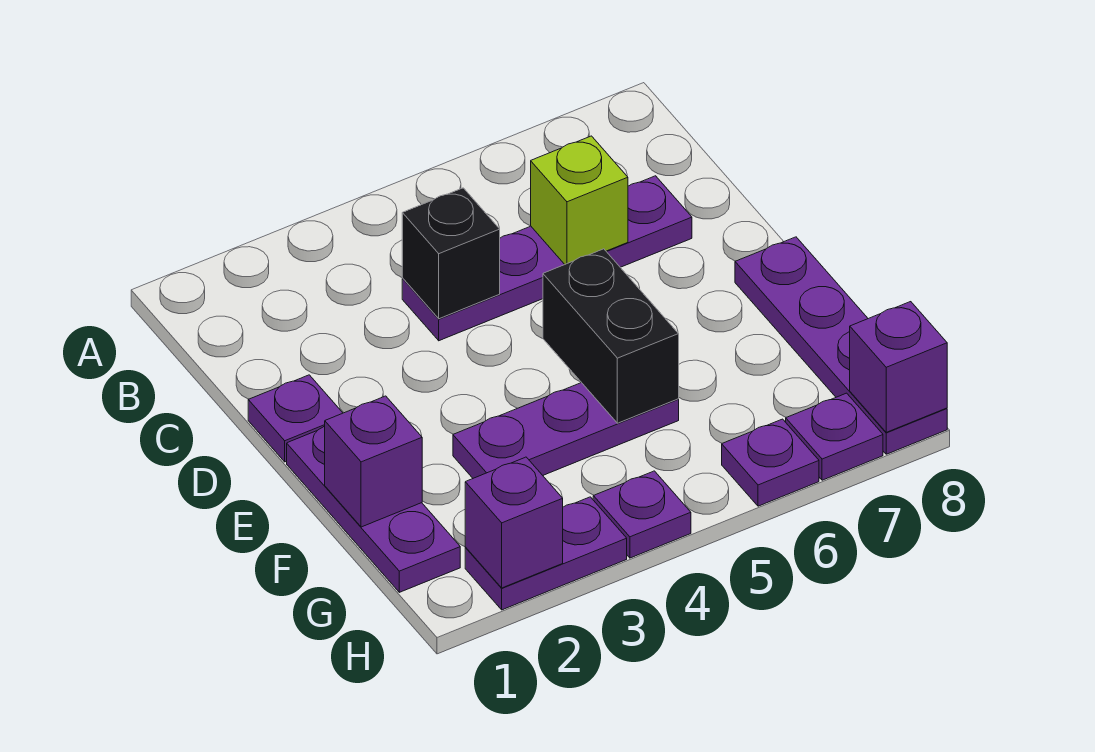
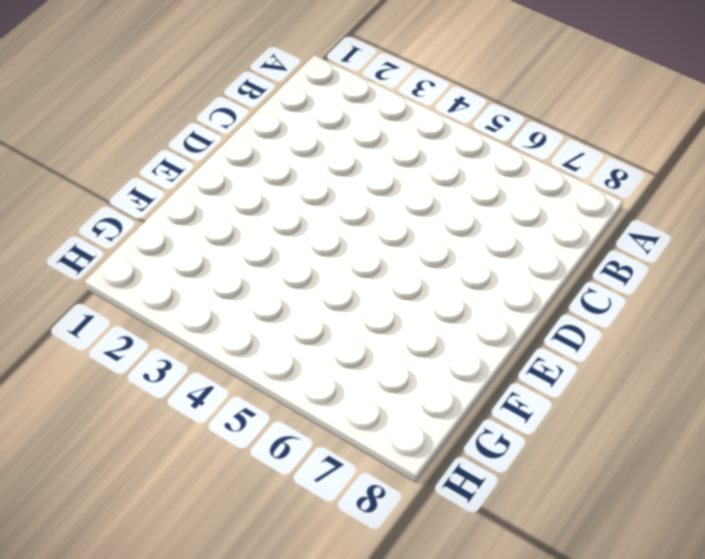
none -> purple 1x4 plate [402,176,692,341]
none -> purple 1x1 plate [248,375,342,462]
none -> purple 1x3 plate [287,426,460,592]

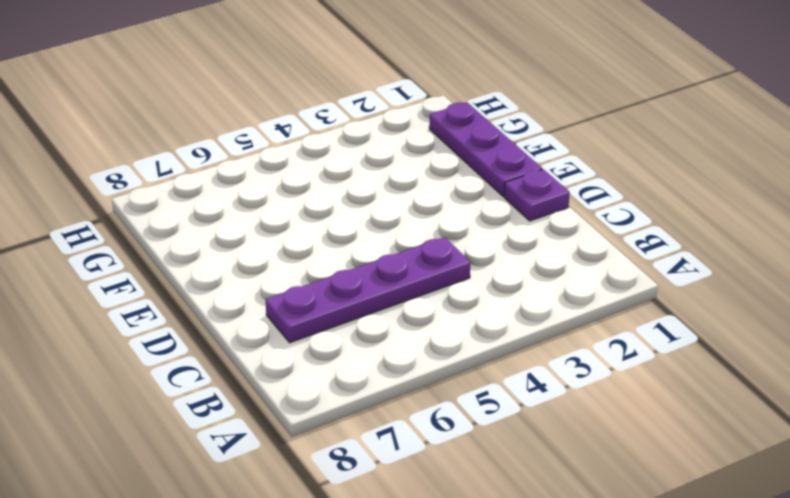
none -> purple 1x4 plate [735,237,947,454]
none -> purple 1x3 plate [453,383,679,478]
none -> purple 1x2 plate [465,497,627,610]

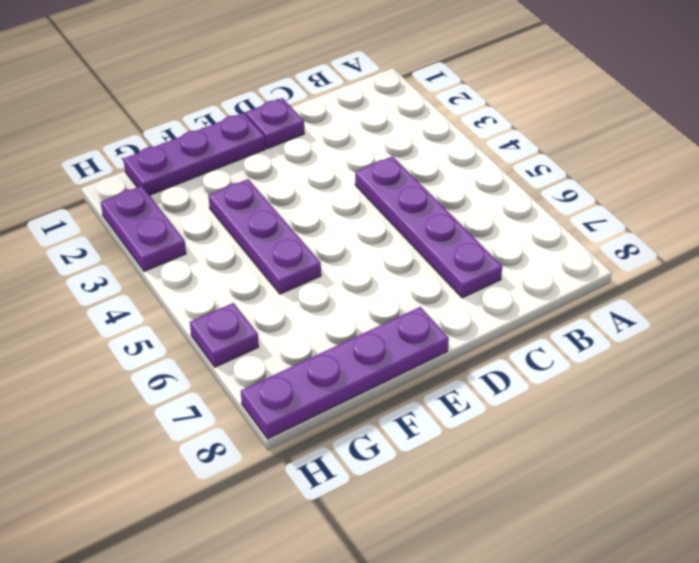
none -> purple 1x1 plate [593,471,691,558]
none -> purple 1x1 plate [786,393,883,480]
none -> black 1x1 brick [402,188,500,319]

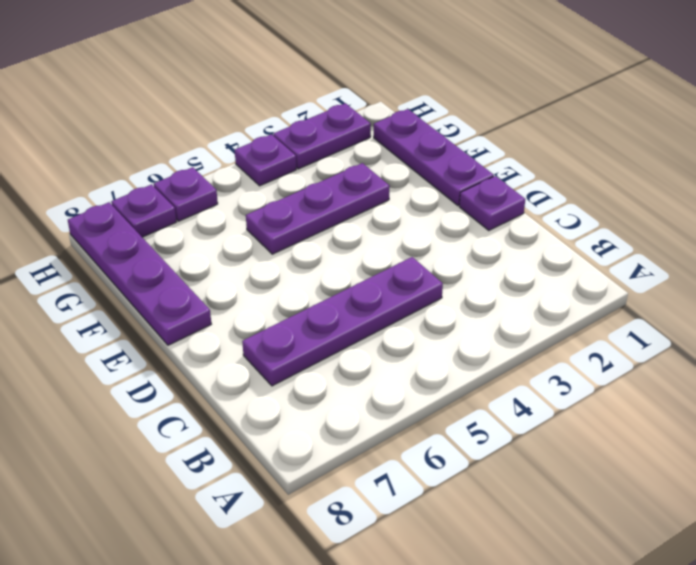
none -> black 1x1 brick [402,188,500,319]
none -> lime 1x1 brick [531,136,628,264]
none -> black 1x2 brick [543,249,679,423]

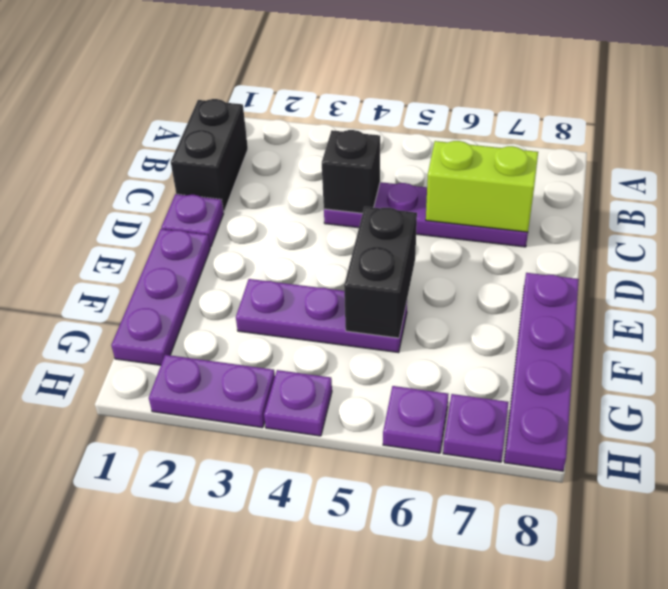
black 1x2 brick [171,99,248,212] -> none
lime 1x2 brick [426,141,538,232] -> lime 1x1 brick [531,136,628,264]
none -> purple 1x1 brick [325,396,422,527]
none -> purple 1x1 brick [465,457,563,588]
none -> purple 1x1 brick [850,302,947,432]

